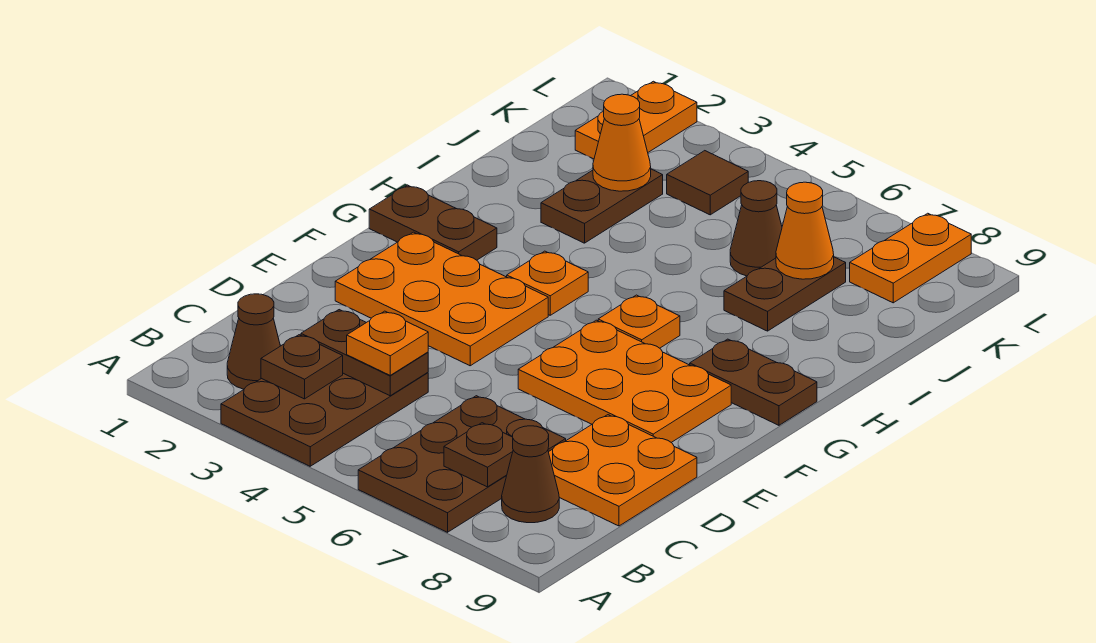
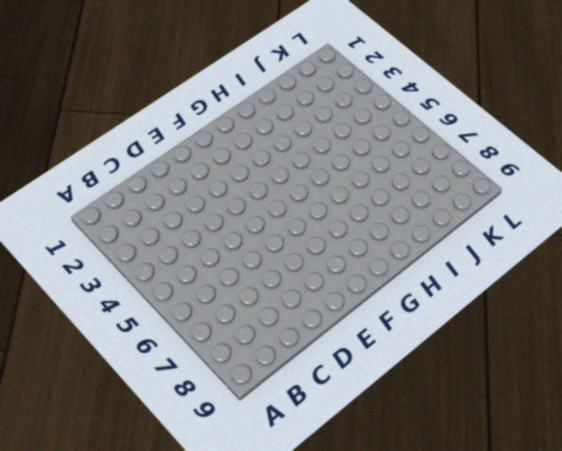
none -> brown 2x3 plate [221,373,428,466]
none -> brown 2x3 plate [358,396,566,532]
none -> brown 1x1 cone [227,294,280,389]

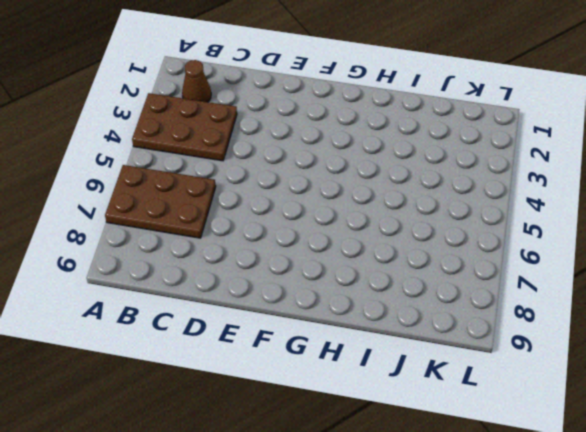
none -> brown 1x1 cone [502,426,559,523]
none -> orange 2x2 plate [549,415,697,526]
none -> orange 2x3 plate [335,232,548,366]

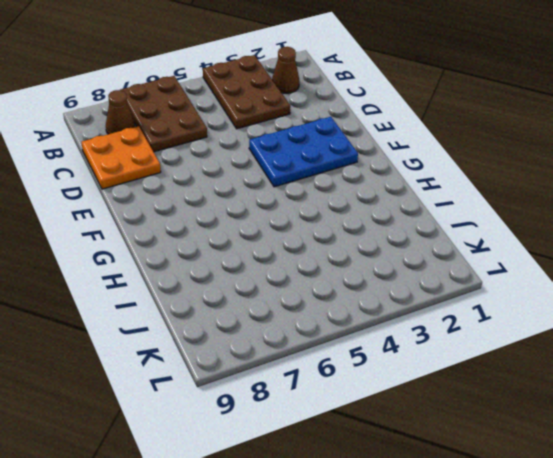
blue 2x3 plate [249,117,358,187] -> orange 2x3 plate [335,232,548,366]
none -> orange 2x3 plate [518,320,731,443]
none -> brown 1x2 plate [369,185,497,260]
none -> orange 1x1 plate [507,251,588,315]

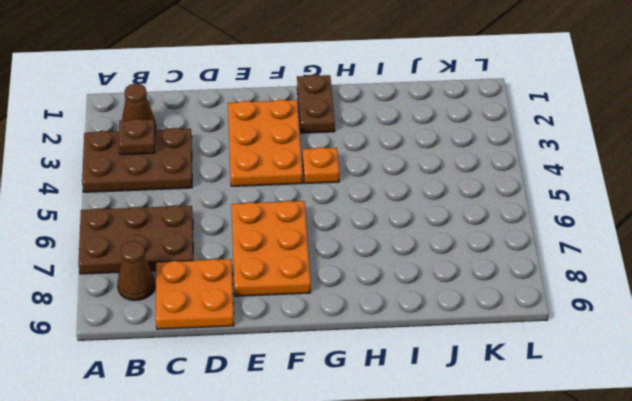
none -> orange 1x1 plate [598,295,680,348]
none -> brown 1x2 plate [690,339,817,425]
none -> brown 1x2 plate [541,169,663,243]

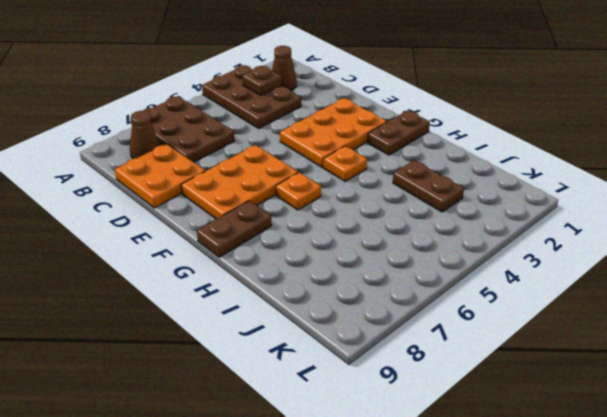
none -> brown 1x2 plate [724,257,846,331]
none -> brown 1x1 cone [730,181,782,276]
none -> orange 1x2 plate [575,81,697,159]

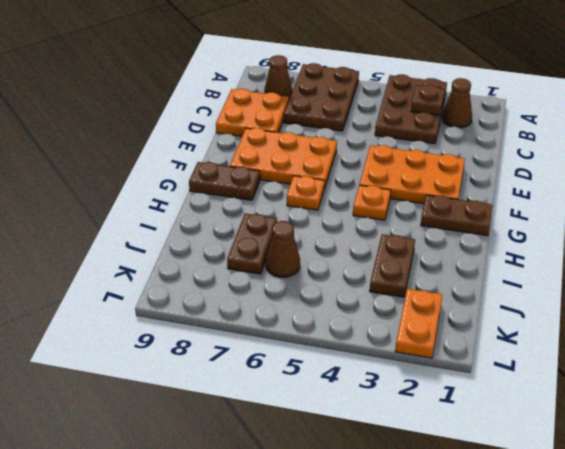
none -> brown 1x1 tile [667,151,748,215]
none -> orange 1x2 plate [850,213,971,303]
none -> brown 1x1 plate [444,423,513,487]

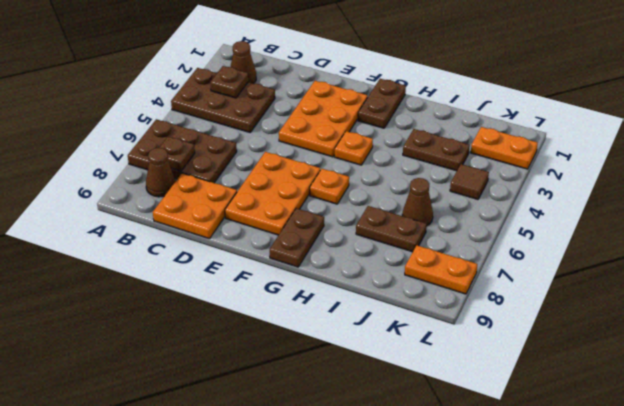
none -> brown 1x2 plate [301,310,428,396]
none -> orange 1x1 cone [593,94,651,191]
none -> orange 1x1 cone [776,182,834,279]

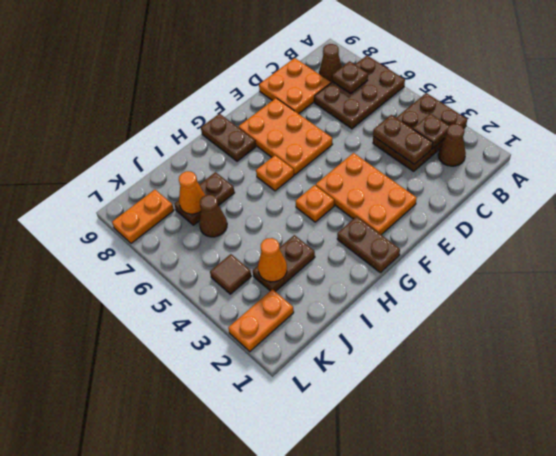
none -> orange 1x1 plate [347,311,428,375]

